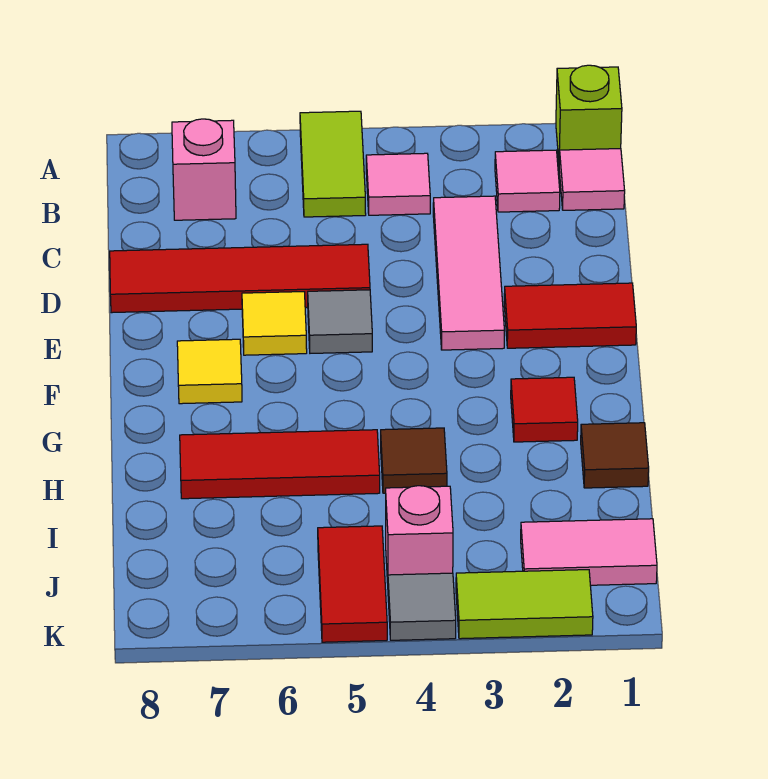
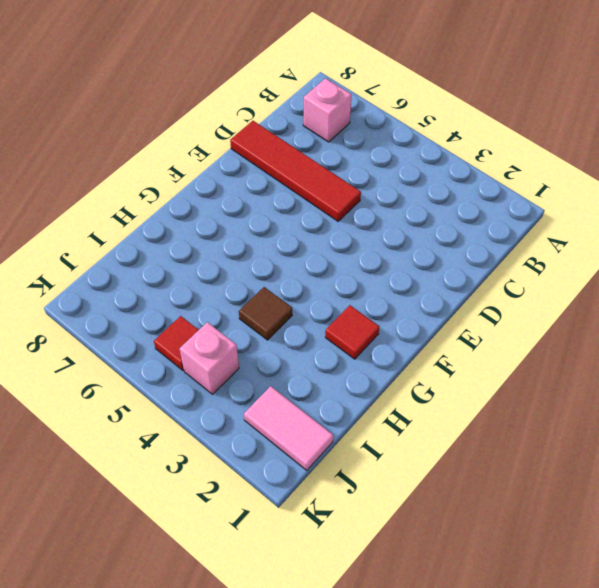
red 1x1 tile [154,316,198,370] -> red 1x2 tile [318,526,387,642]
none -> lime 1x1 brick [556,65,622,159]
none -> lime 1x2 tile [300,111,366,217]
none -> pink 1x1 tile [559,149,625,210]

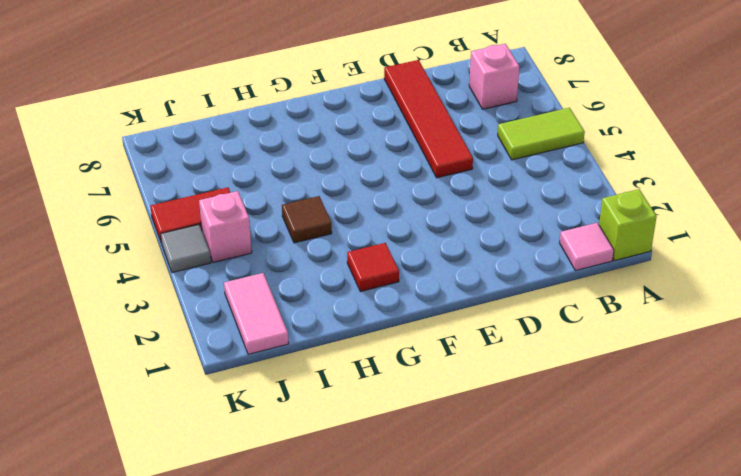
none -> pink 1x1 tile [495,150,560,212]
none -> pink 1x1 tile [366,153,430,215]
none -> pink 1x3 tile [433,196,504,350]

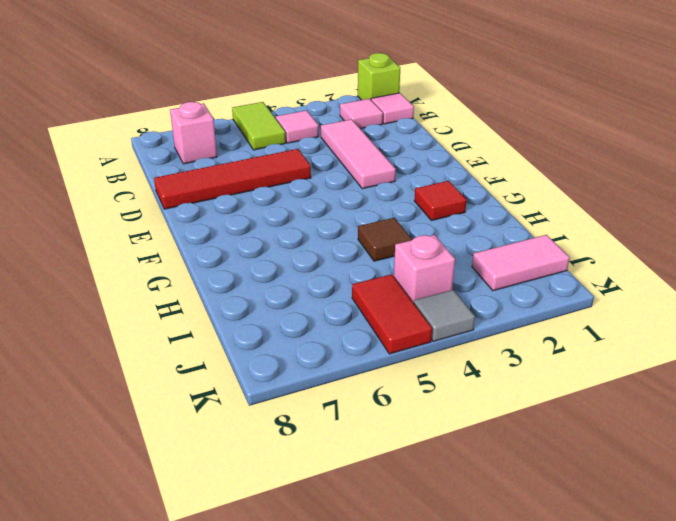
none -> red 1x2 tile [504,283,636,348]
none -> grey 1x1 tile [308,290,372,353]
none -> yellow 1x1 tile [242,292,307,355]

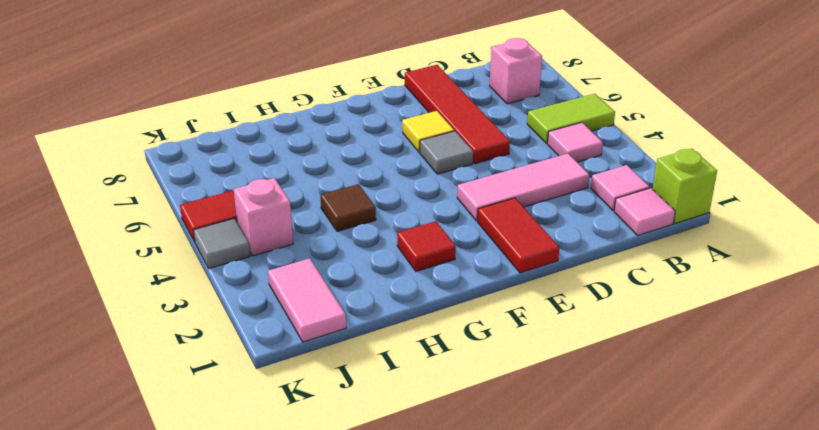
none -> yellow 1x1 tile [177,339,242,404]
none -> brown 1x1 tile [581,423,649,488]
none -> red 1x3 tile [180,430,380,499]

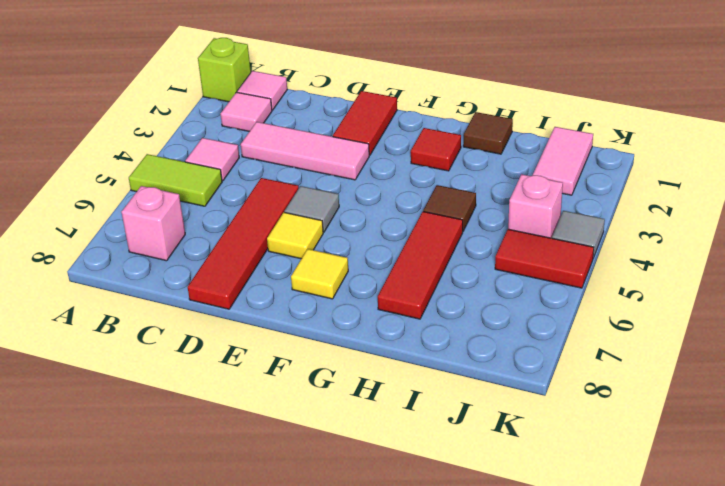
none -> lime 1x2 tile [456,570,593,639]

